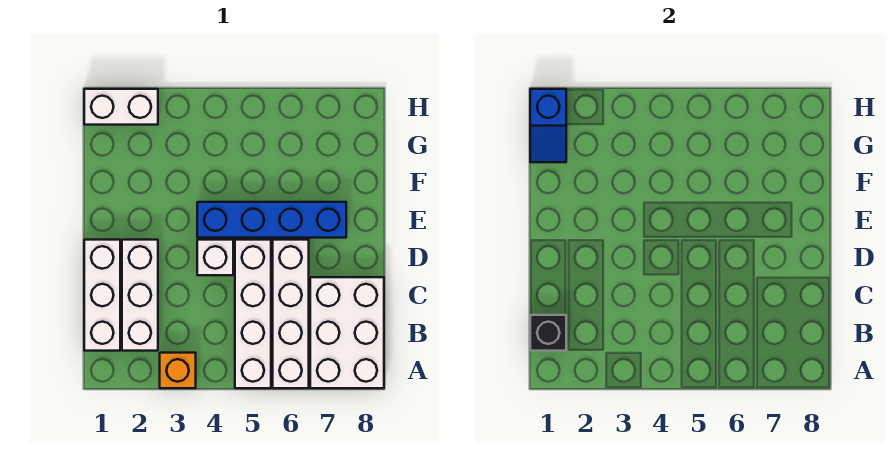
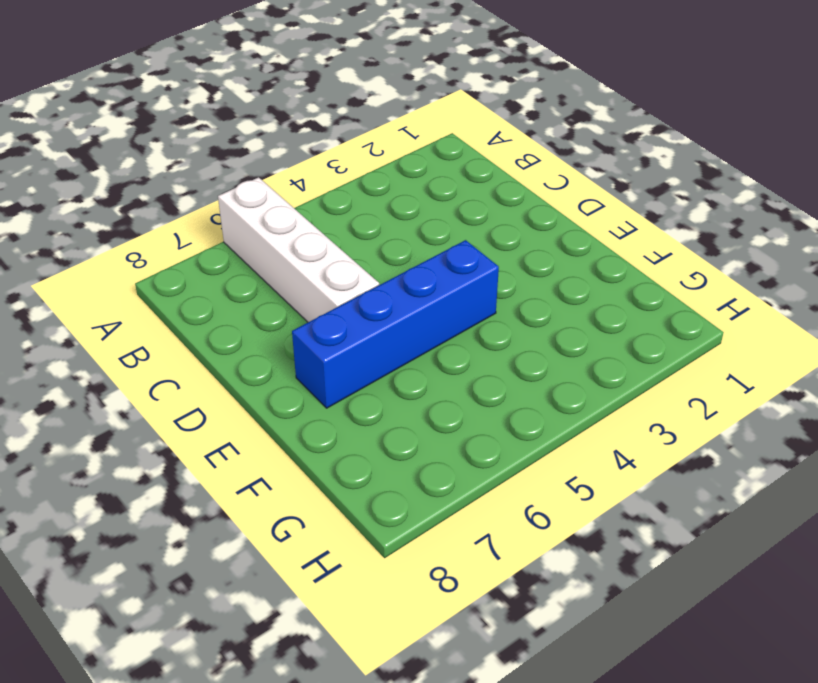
none -> orange 1x1 brick [160,353,196,388]
none -> white 1x4 brick [235,240,271,388]

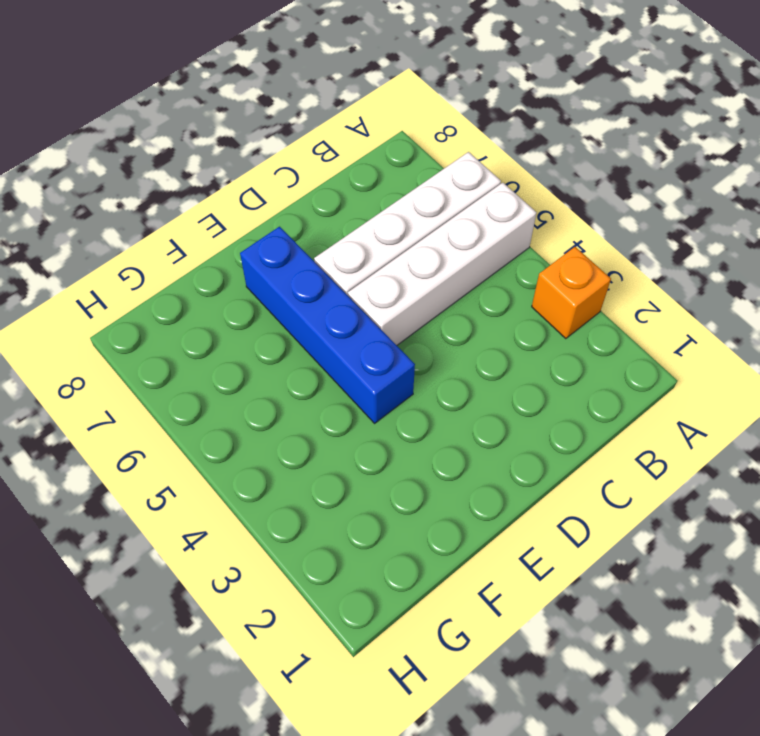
none -> white 2x3 brick [310,277,384,388]
none -> white 1x3 brick [84,240,120,351]

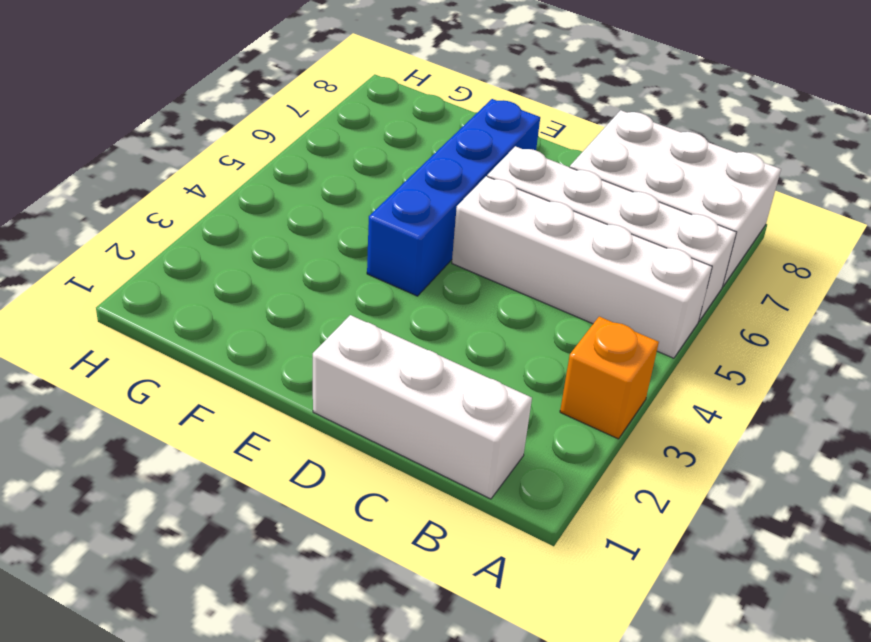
none -> white 1x3 brick [122,240,158,351]
none -> white 1x1 brick [197,240,233,275]

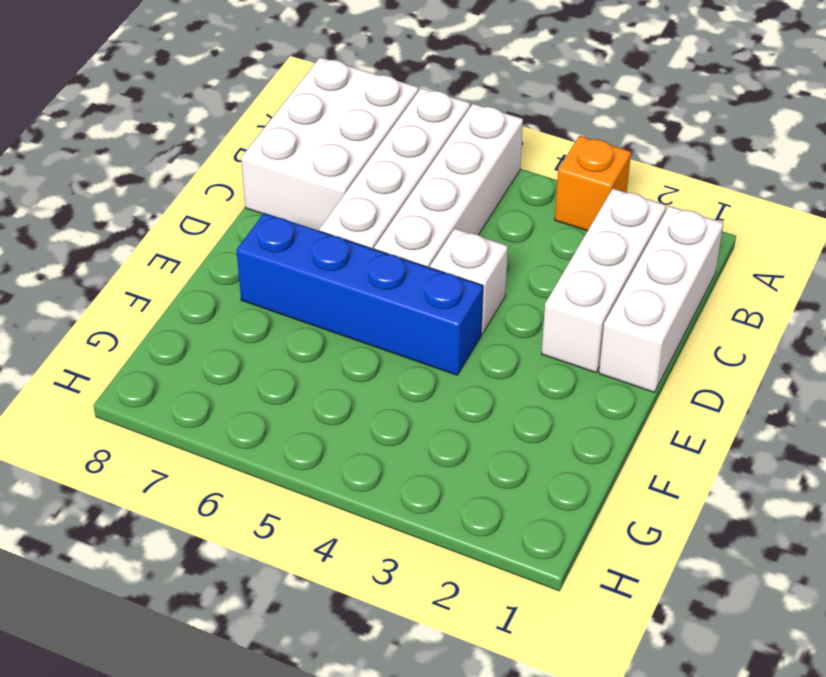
none -> white 1x2 brick [84,89,158,125]
none -> black 1x1 brick [530,315,566,351]

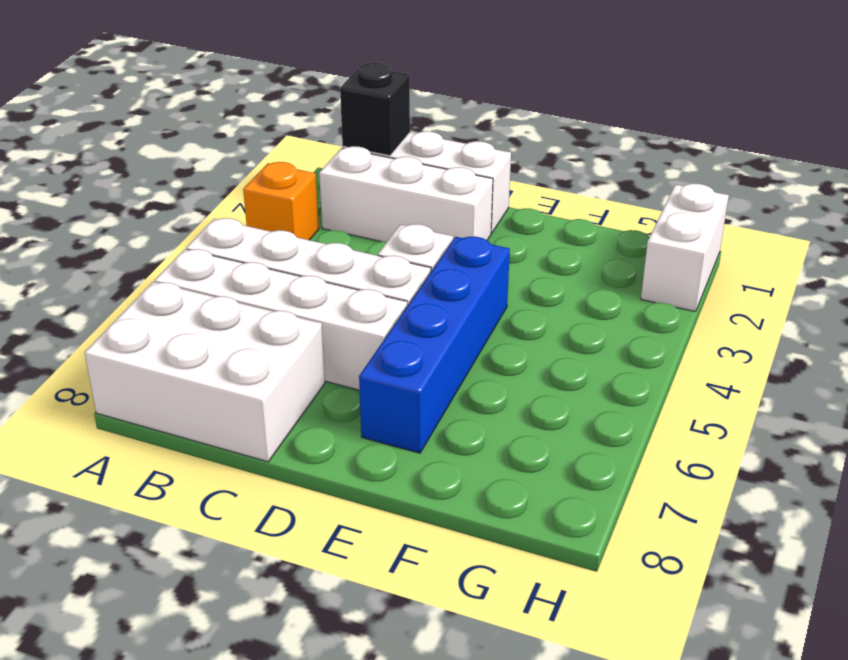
none -> blue 1x2 slope [530,89,566,162]

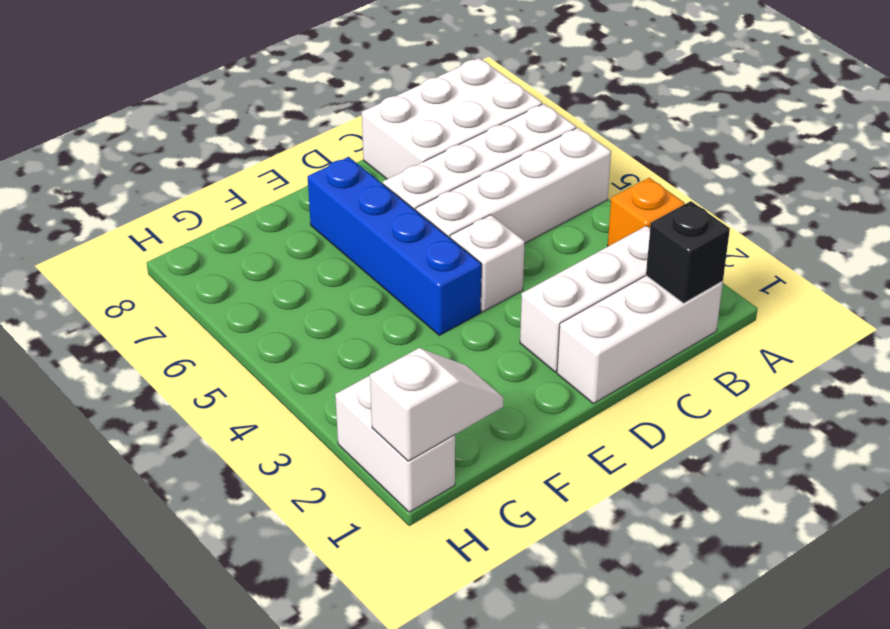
white 1x2 slope [370,348,503,461] -> blue 1x2 slope [530,89,566,162]

